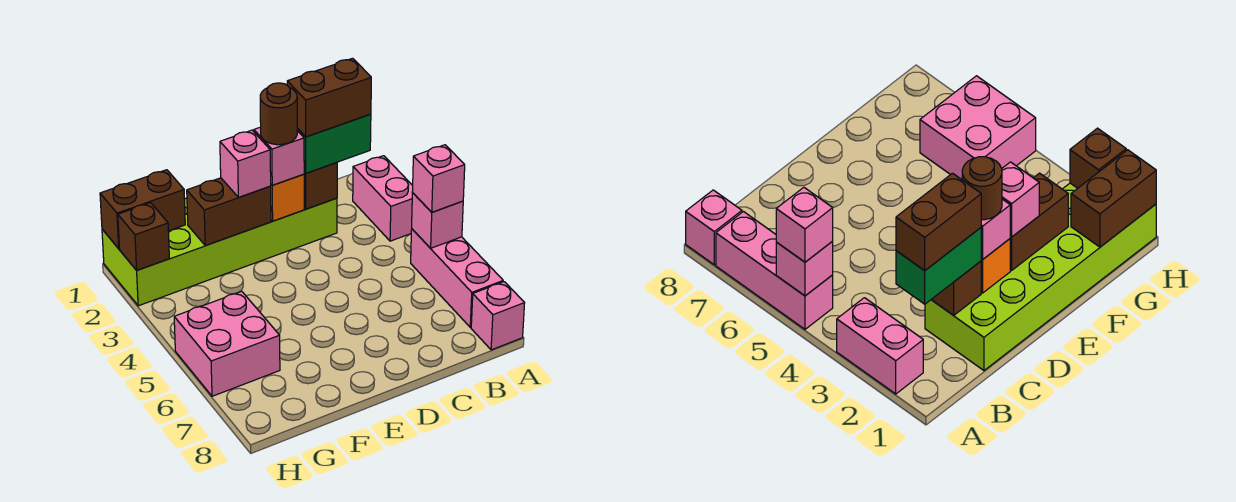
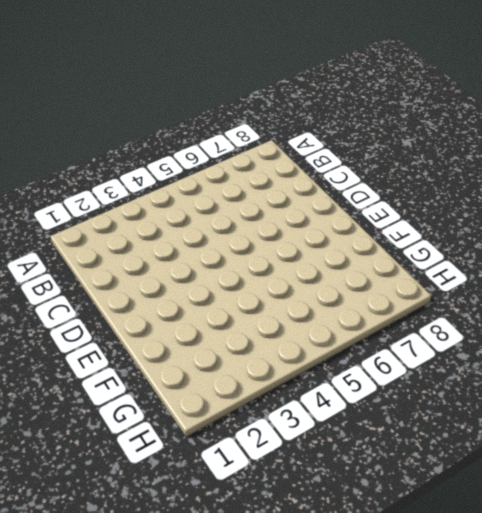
none -> pink 1x2 brick [353,156,413,241]
none -> pink 1x3 brick [411,229,503,327]
none -> pink 1x1 brick [471,282,525,350]

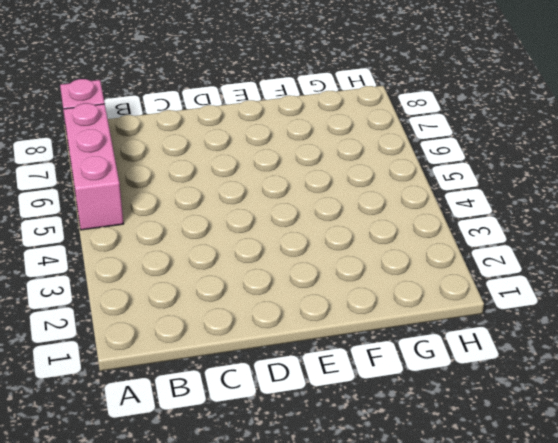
none -> pink 1x2 brick [353,156,413,241]
none -> lime 2x6 brick [102,198,337,306]
none -> pink 2x2 brick [174,291,280,396]

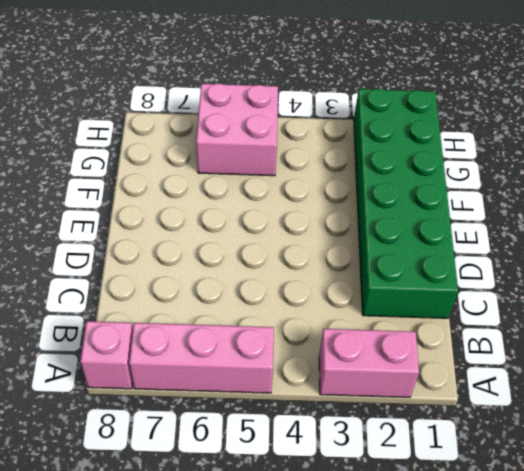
green 2x6 brick [354,89,458,318] -> lime 2x6 brick [102,198,337,306]
none -> pink 1x1 brick [412,193,463,248]
none -> brown 1x1 brick [304,163,337,209]
none -> orange 1x1 brick [270,174,304,221]

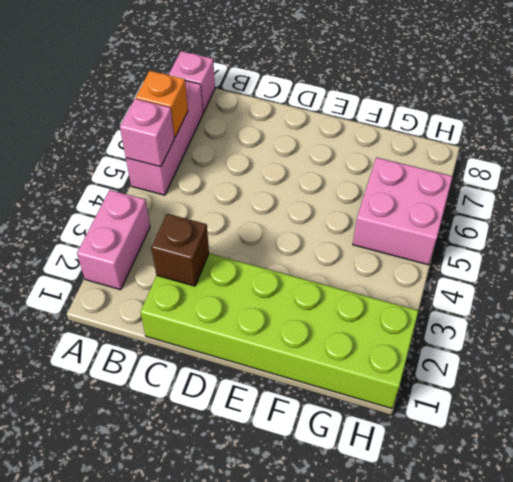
orange 1x1 brick [135,71,188,137] -> orange 1x1 brick moved to [270,174,304,221]
none -> brown 1x2 brick [187,178,271,246]
none -> brown 1x2 brick [100,170,185,249]
none -> brown 1x1 brick [118,203,169,270]

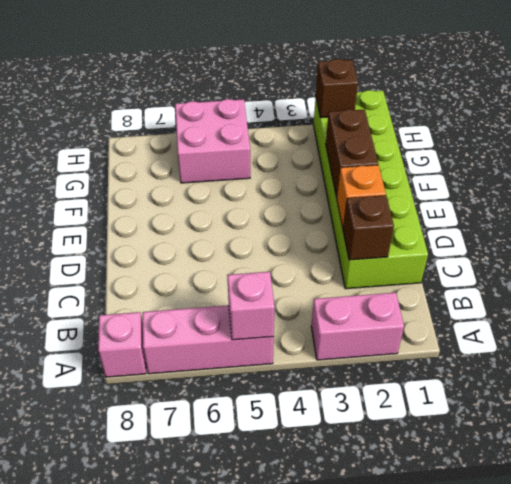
none -> brown 1x2 brick [100,170,185,249]
none -> pink 1x1 brick [413,145,465,212]
none -> green 1x2 brick [297,114,371,173]

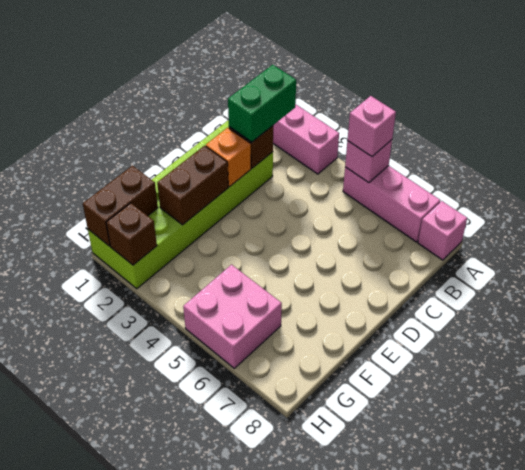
none -> pink 1x1 brick [254,127,304,185]
none -> pink 1x1 brick [220,130,271,197]
none -> brown 1x2 brick [287,58,371,137]

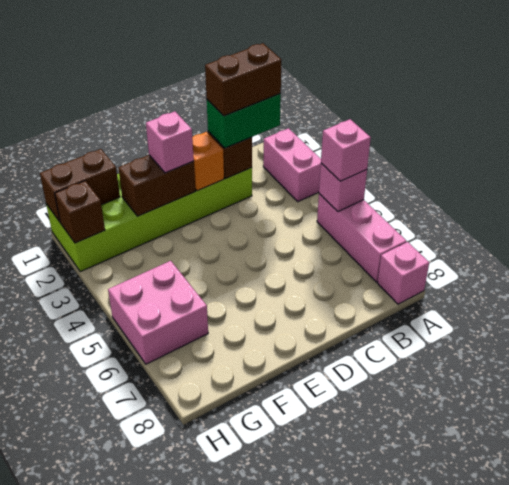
none -> pink 1x1 brick [254,127,304,185]
none -> brown 1x1 round brick [260,83,297,145]

